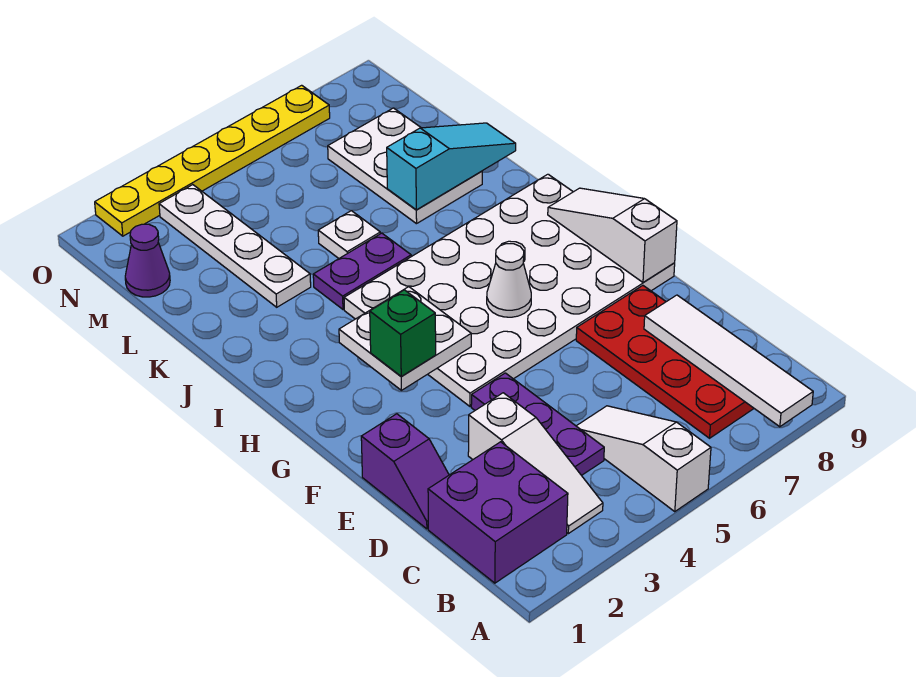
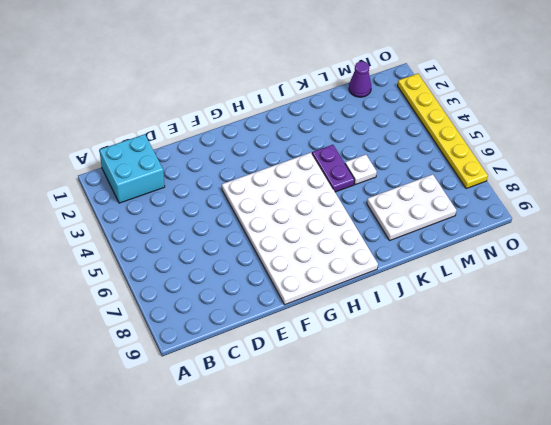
cyan 2x2 brick [99,134,165,203] -> purple 2x2 brick [428,442,568,583]
none -> white 1x3 slope [577,406,711,512]
none -> white 1x3 slope [468,393,603,534]
none -> red 2x4 plate [576,286,754,438]

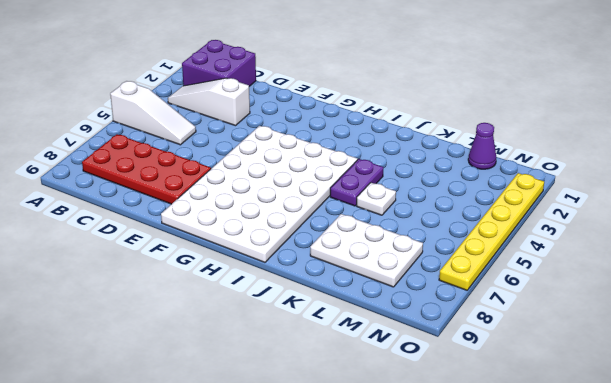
none -> purple 1x3 plate [471,373,604,475]
none -> purple 1x2 slope [361,414,449,529]
none -> white 1x4 plate [159,185,311,307]

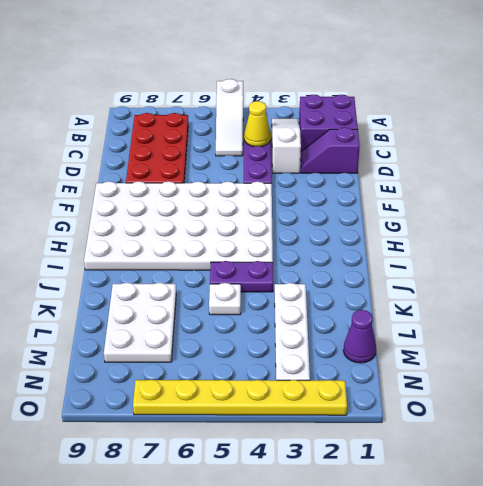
yellow 1x1 cone [244,101,271,147] -> none
purple 1x2 slope [301,127,360,173] -> purple 1x2 slope turned to [361,414,449,529]
none -> white 1x4 tile [644,295,813,427]
none -> white 1x3 slope [548,188,677,282]
none -> white 2x2 plate [339,287,471,390]

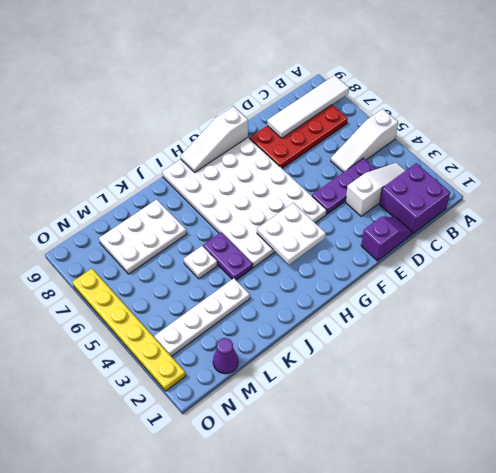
none -> white 1x1 cone [487,244,531,317]
none -> cyan 1x3 slope [387,123,516,210]
none -> green 1x1 brick [370,290,436,377]

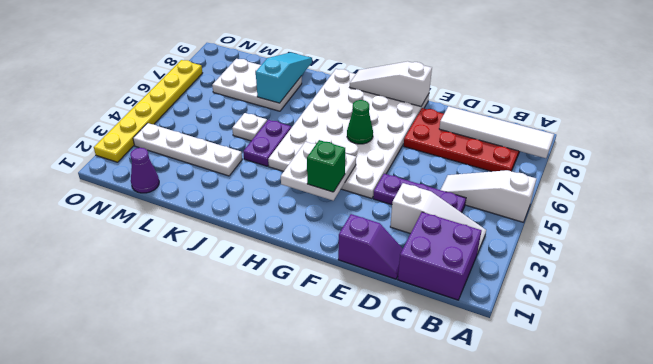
green 1x1 cone [347,100,373,144] -> white 1x1 cone [487,244,531,317]

